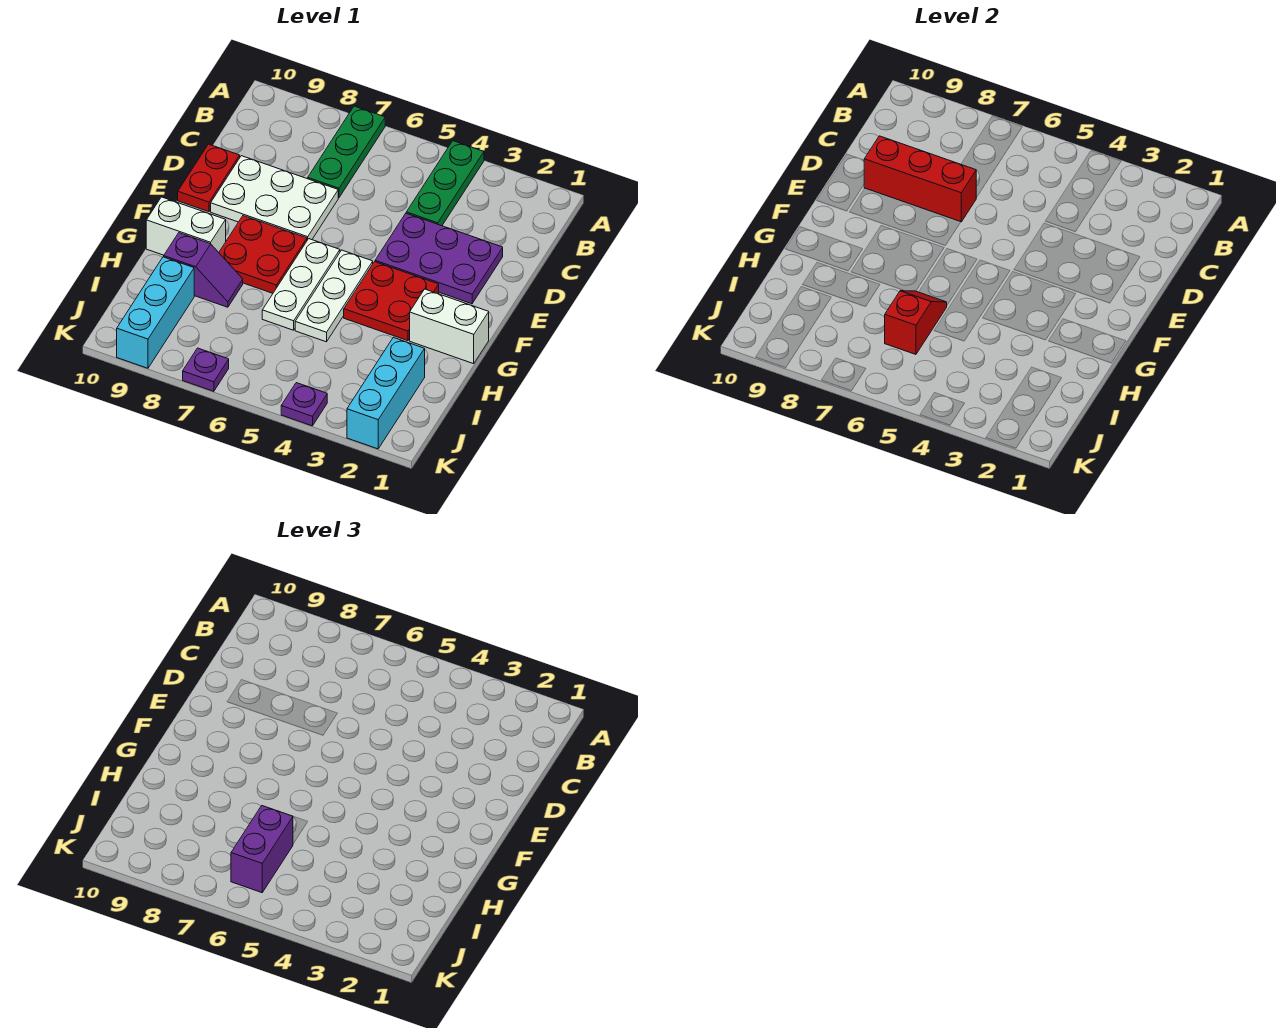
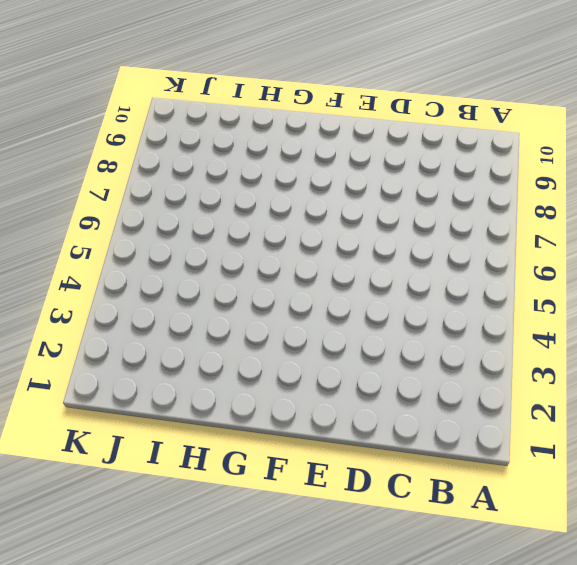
none -> green 1x3 plate [406,141,484,226]
none -> green 1x3 plate [308,106,385,198]
none -> purple 2x3 plate [375,213,503,304]

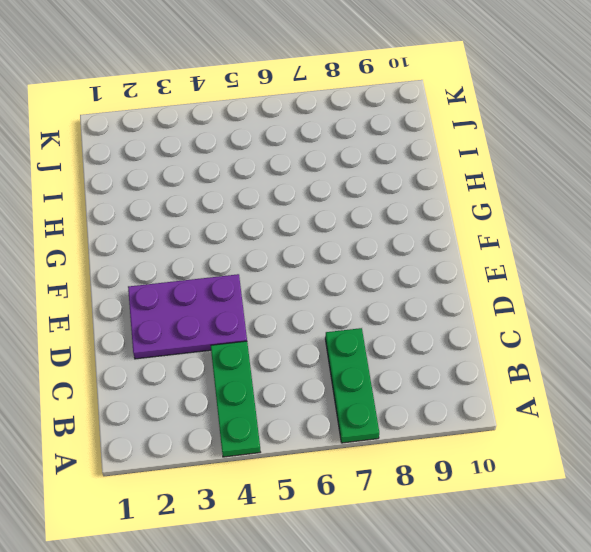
none -> white 2x3 plate [211,156,338,240]
none -> red 1x2 plate [178,144,240,212]
none -> red 2x2 plate [344,262,439,341]

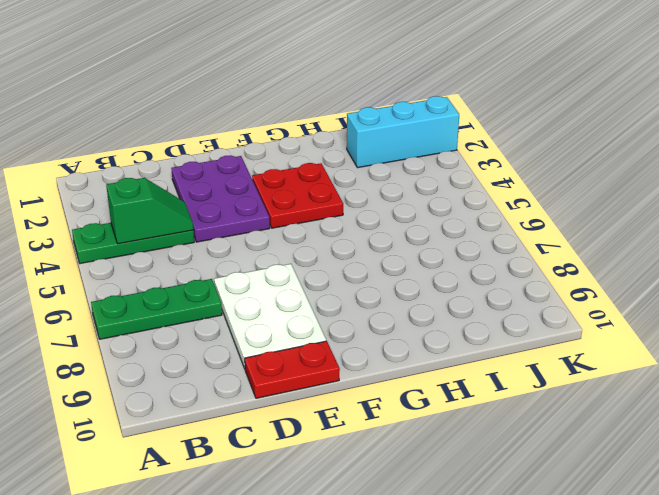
green 1x2 slope [106,178,193,244] -> none
none -> white 1x3 plate [295,250,373,342]
none -> white 1x3 plate [262,239,340,330]
none -> red 2x2 plate [219,216,307,293]

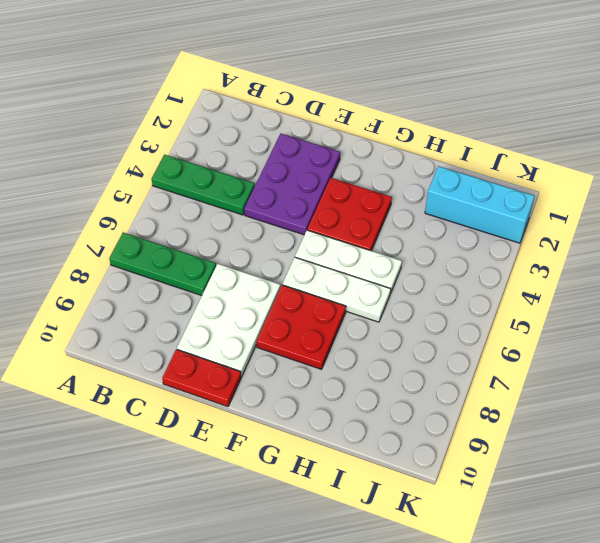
none -> white 1x2 brick [410,289,489,364]
none -> white 1x2 brick [146,197,226,255]
none -> purple 1x2 slope [164,233,243,307]

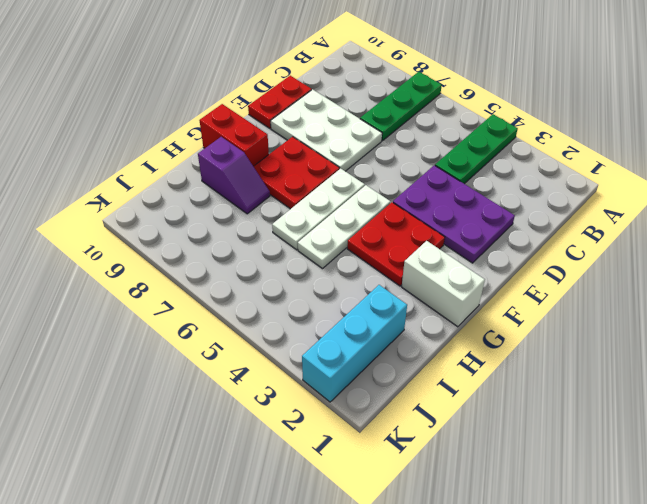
red 1x2 brick [199,104,269,166] -> white 1x2 brick [146,197,226,255]
none -> cyan 1x3 brick [117,257,194,368]
none -> purple 1x1 plate [281,383,327,426]
none -> purple 1x1 plate [183,348,229,391]

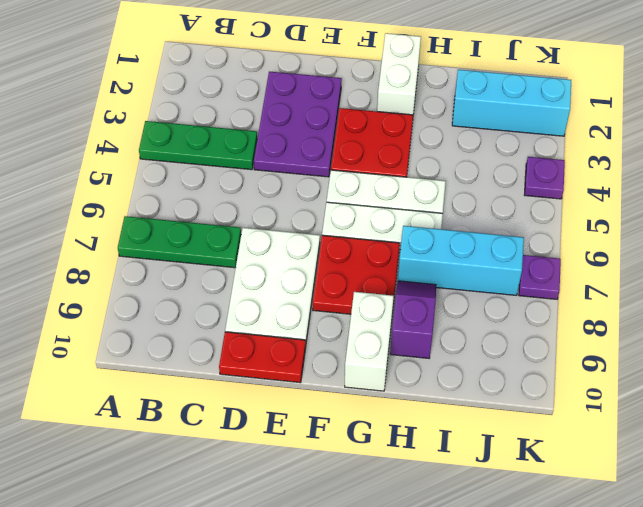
cyan 1x3 brick [398,226,524,295] -> cyan 1x3 brick moved to [117,257,194,368]
none -> red 1x3 brick [864,136,976,222]
none -> red 1x2 slope [885,291,947,354]
none -> purple 1x2 brick [231,806,293,893]

